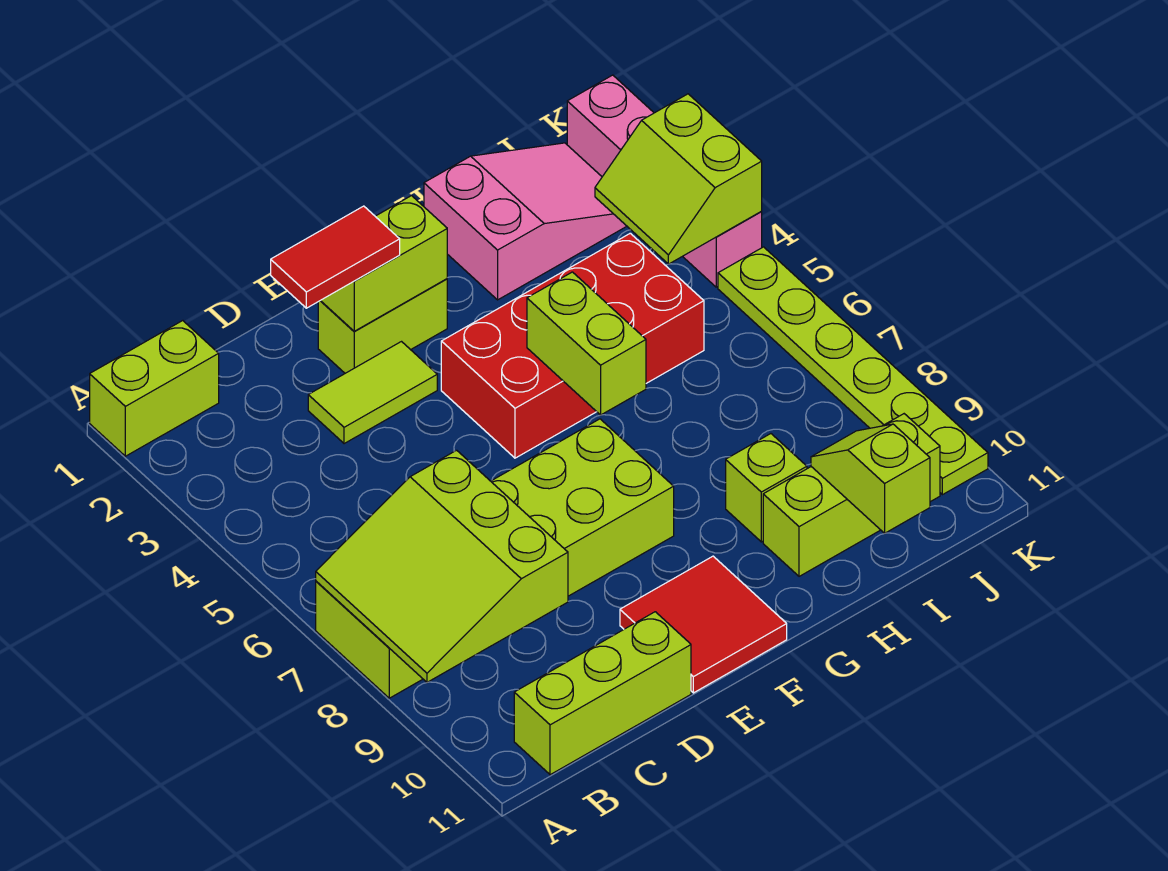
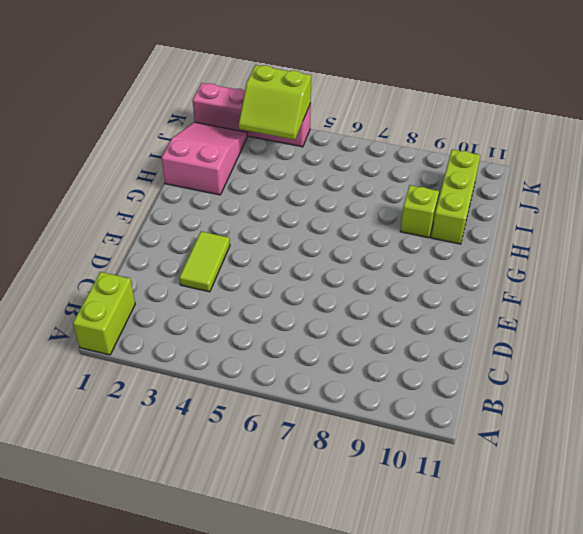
none -> lime 2x6 brick [316,419,674,698]
none -> lime 1x3 brick [514,612,691,775]
none -> lime 1x2 brick [318,279,447,373]

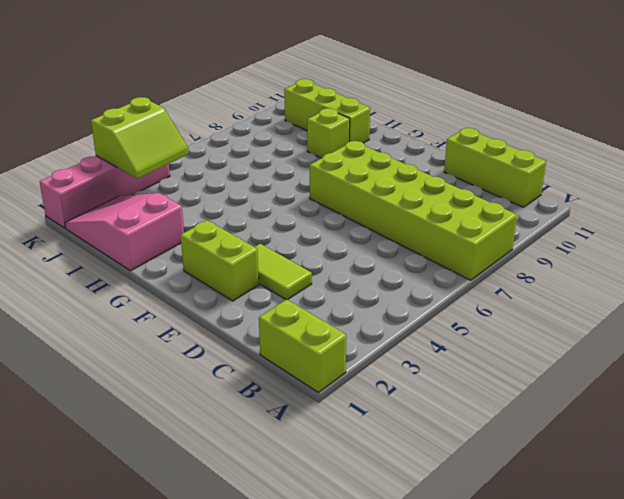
none -> red 2x2 tile [620,556,787,693]
none -> red 2x4 brick [441,233,704,458]
none -> lime 1x6 plate [718,247,988,495]

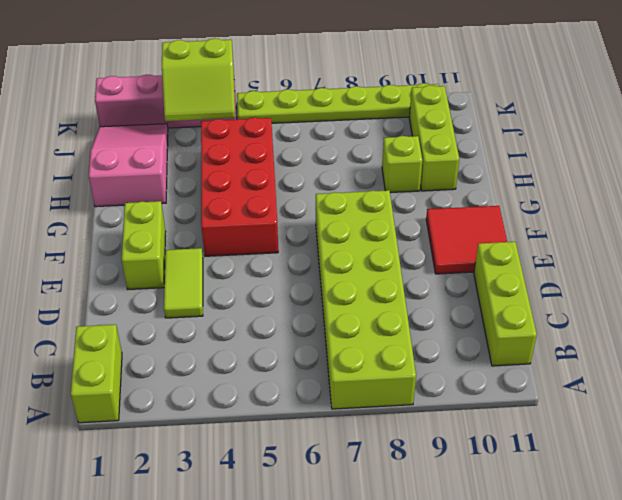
none -> lime 3x3 slope [316,450,568,682]
none -> lime 1x2 brick [321,196,447,331]
none -> lime 1x2 brick [527,272,646,415]

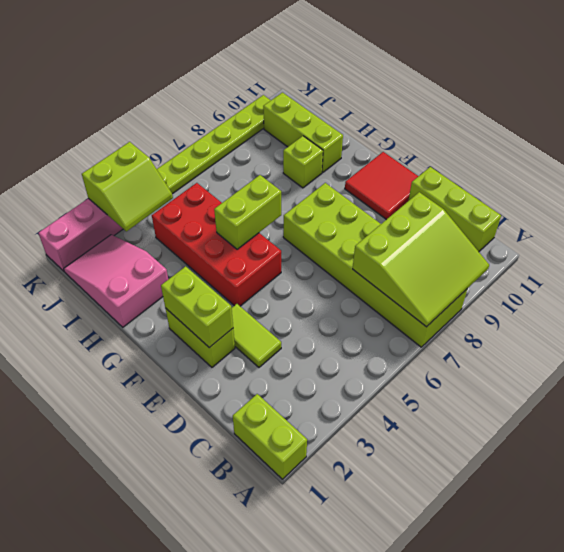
none -> lime 1x2 slope [811,424,930,534]
none -> red 1x2 tile [271,206,400,308]

